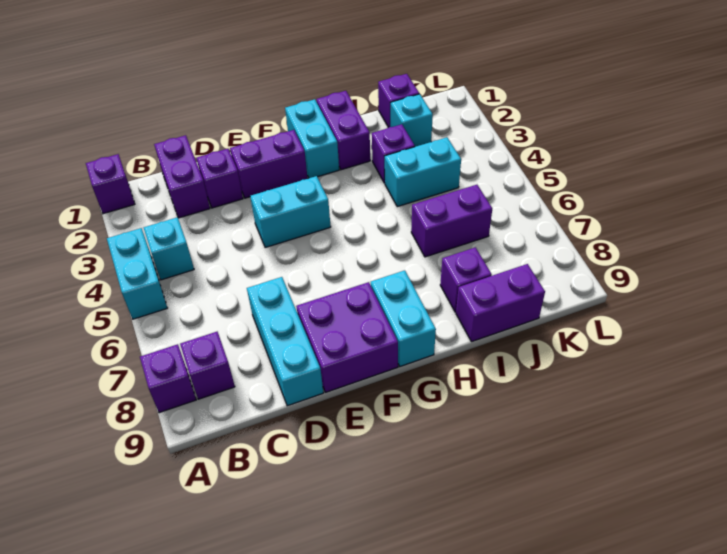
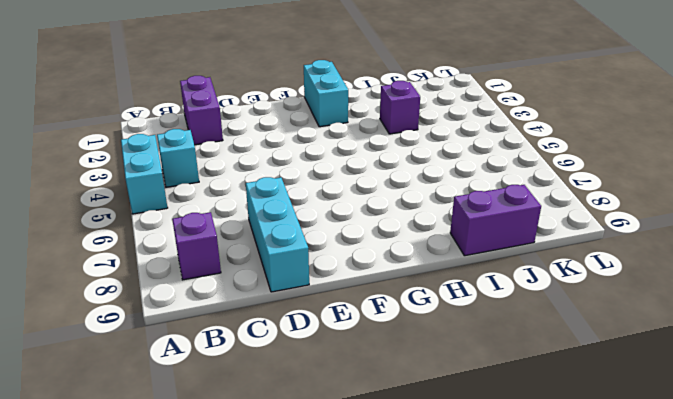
none -> purple 1x1 brick [86,154,135,214]
none -> purple 1x1 brick [140,344,196,413]
none -> purple 1x1 brick [197,149,243,208]

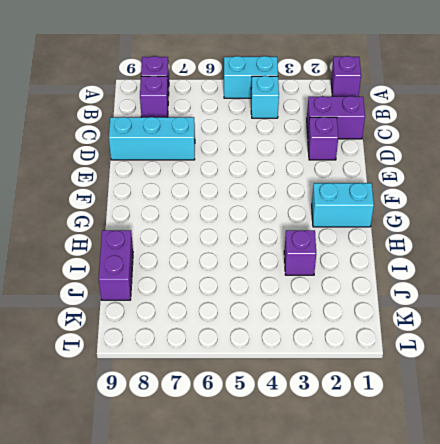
none -> purple 1x2 brick [230,130,308,198]
none -> cyan 1x2 brick [250,176,331,248]
none -> purple 2x2 brick [296,282,398,392]

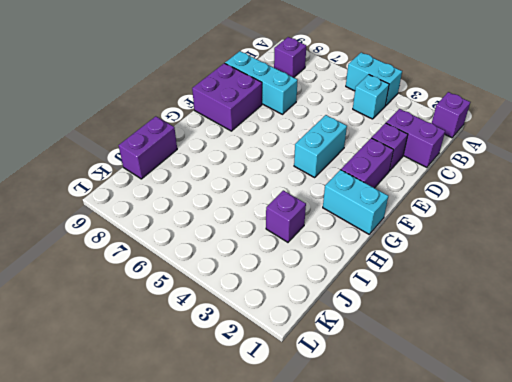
none -> purple 1x1 brick [140,344,196,413]
none -> cyan 1x2 brick [371,270,436,366]
none -> purple 1x2 brick [317,91,370,170]

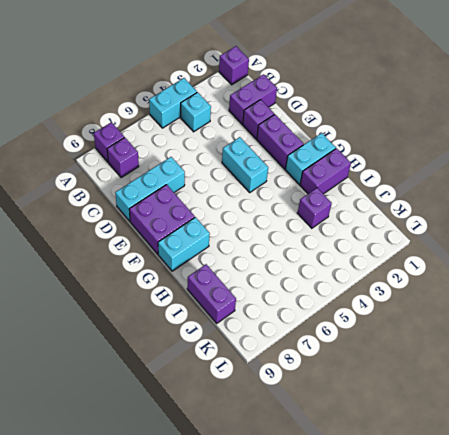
none -> cyan 1x2 brick [385,137,461,207]
none -> purple 1x2 brick [411,185,492,257]
none -> purple 1x1 brick [440,247,492,312]

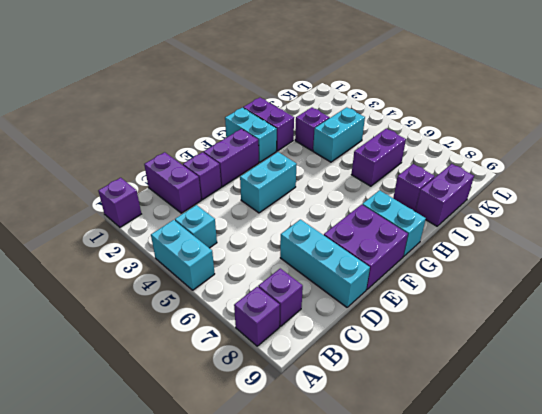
none -> purple 1x1 brick [378,74,419,127]
none -> cyan 1x1 brick [391,94,433,147]

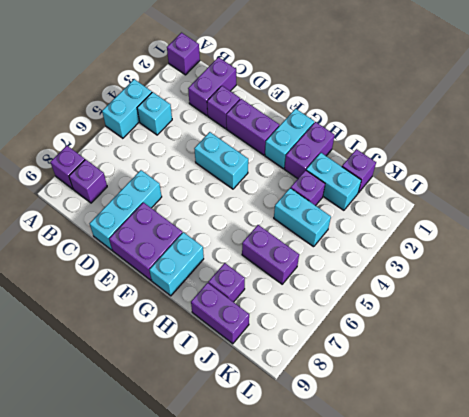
cyan 1x2 brick [306,153,361,210] -> cyan 1x1 brick [391,94,433,147]

